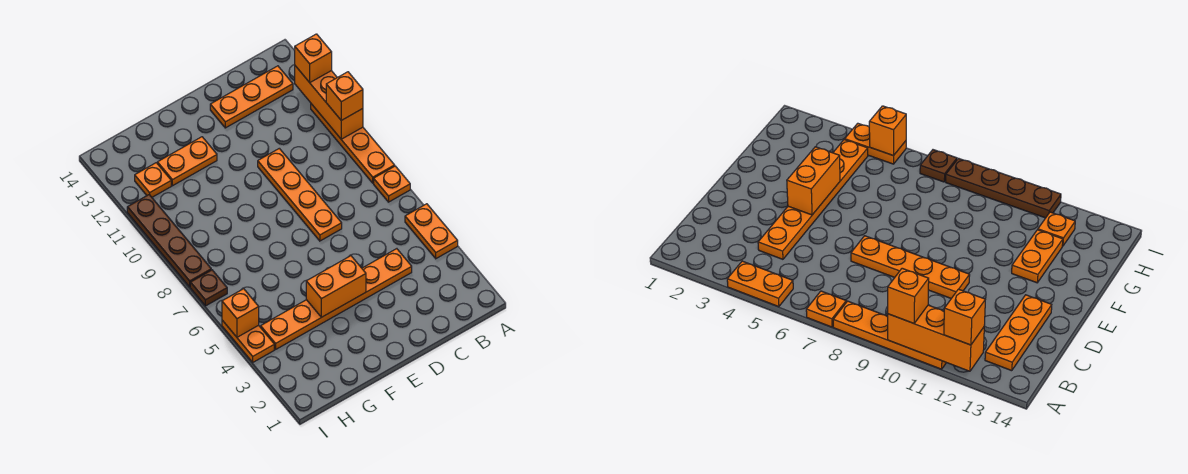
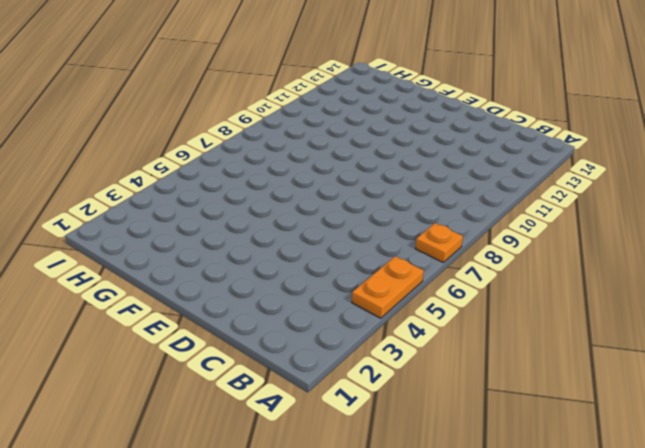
none -> orange 1x4 plate [311,104,395,183]
none -> orange 1x3 plate [210,66,293,128]
none -> orange 1x6 plate [261,249,412,349]

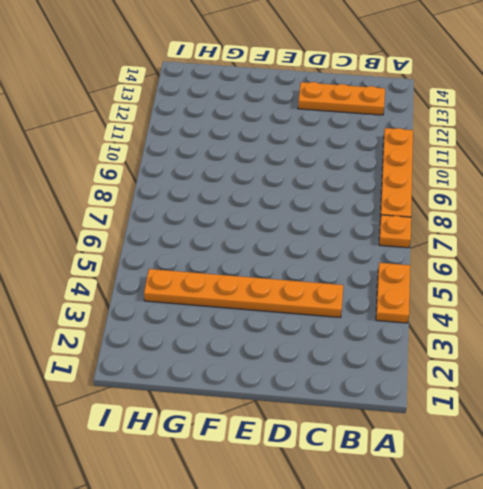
none -> orange 1x4 plate [258,148,342,241]
none -> orange 1x2 plate [157,137,217,186]
none -> orange 1x1 plate [135,163,171,197]

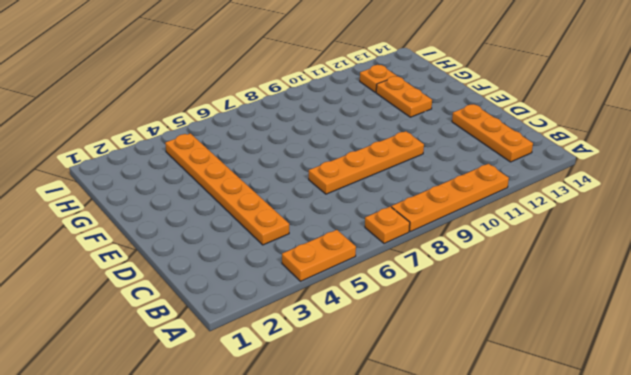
none -> orange 1x2 plate [222,320,274,362]
none -> brown 1x1 plate [190,270,227,306]
none -> brown 1x4 plate [127,195,211,287]

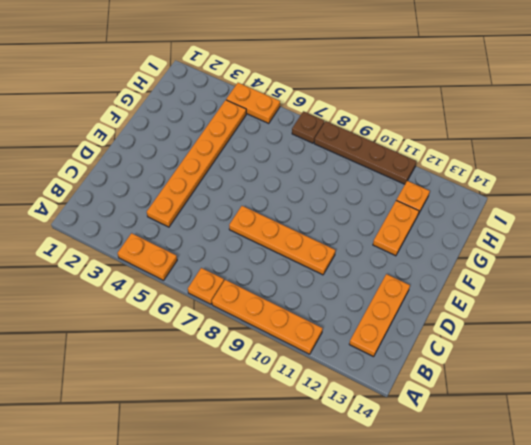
none -> orange 1x3 brick [295,66,363,139]
none -> orange 1x2 brick [306,256,366,317]
none -> orange 1x1 brick [222,289,259,337]

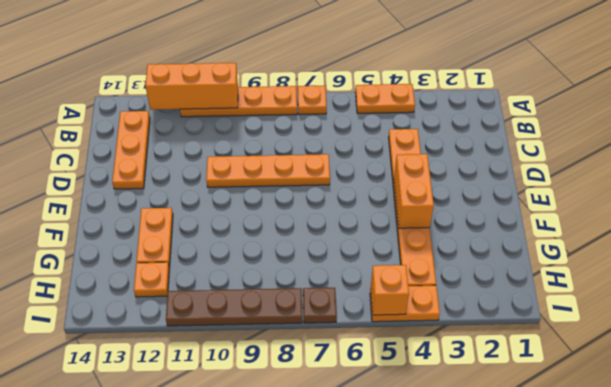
none -> orange 1x1 brick [326,72,363,120]
none -> orange 1x1 brick [295,34,332,82]

